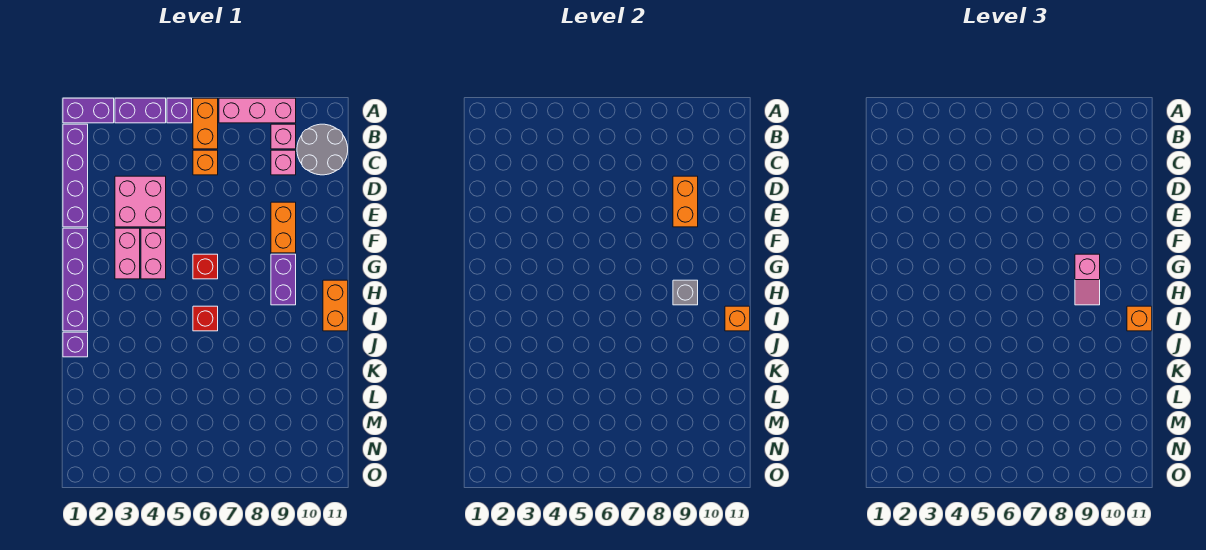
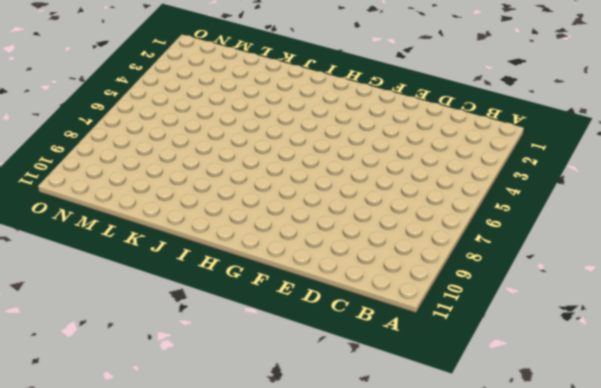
none -> purple 1x2 brick [63,98,114,123]
none -> purple 1x2 brick [115,98,166,123]
none -> purple 1x1 brick [167,98,192,123]

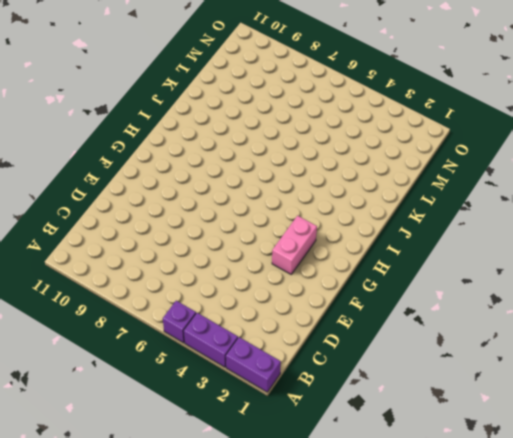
none -> orange 1x2 brick [193,98,218,149]
none -> pink 1x3 brick [219,98,296,123]
none -> purple 1x4 brick [63,124,88,227]

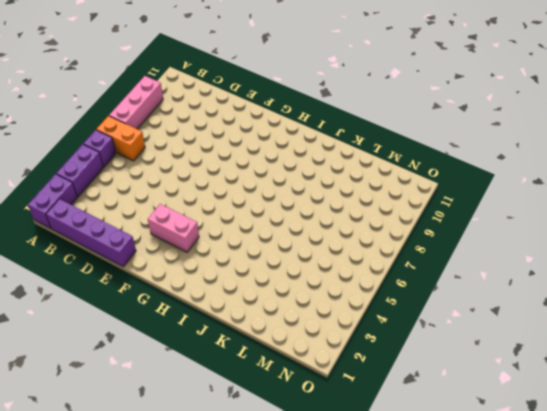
none -> pink 1x1 brick [271,124,296,149]
none -> grey 2x2 round brick [297,124,348,175]
none -> orange 1x1 brick [193,150,218,175]

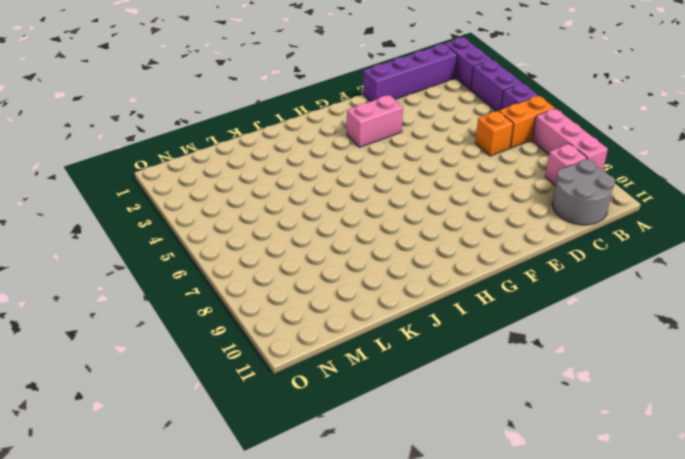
none -> pink 1x1 brick [271,150,296,175]
none -> pink 2x2 brick [115,176,166,227]
none -> orange 1x2 brick [271,202,296,253]

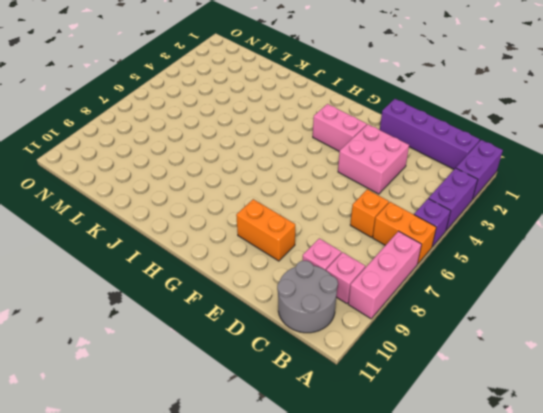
none -> purple 1x4 brick [63,228,88,331]
none -> pink 1x2 brick [141,228,166,279]
none -> red 1x1 brick [193,254,218,279]

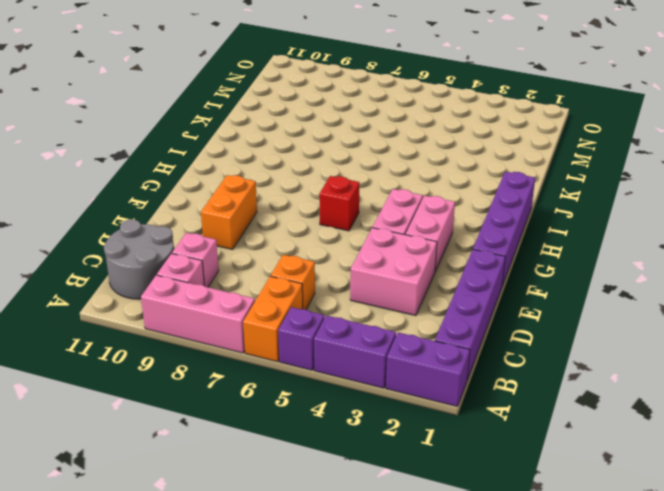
none -> purple 1x2 brick [271,254,296,305]
none -> orange 1x2 brick [323,280,348,331]
none -> red 1x1 brick [193,306,218,331]

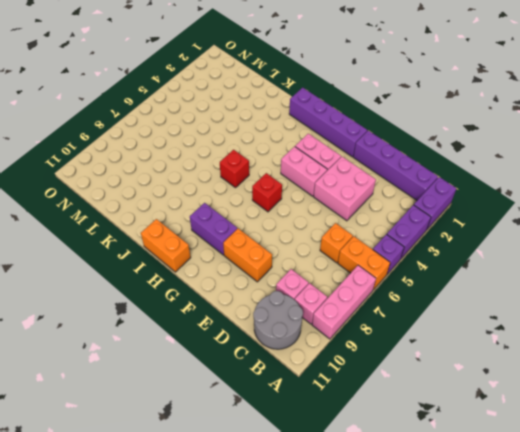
none -> purple 1x1 brick [63,332,88,357]
none -> orange 1x2 brick [673,176,698,227]
none -> grey 1x1 brick [673,280,698,305]

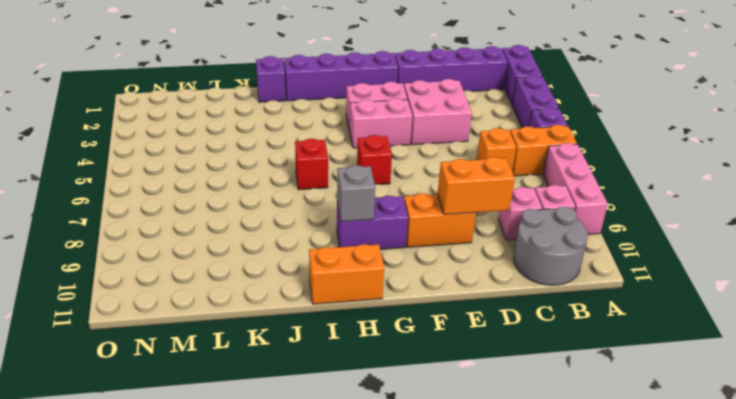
none -> orange 1x1 brick [725,306,750,331]
none -> pink 1x2 slope [1075,254,1100,305]
none -> orange 1x1 brick [1127,306,1152,331]

